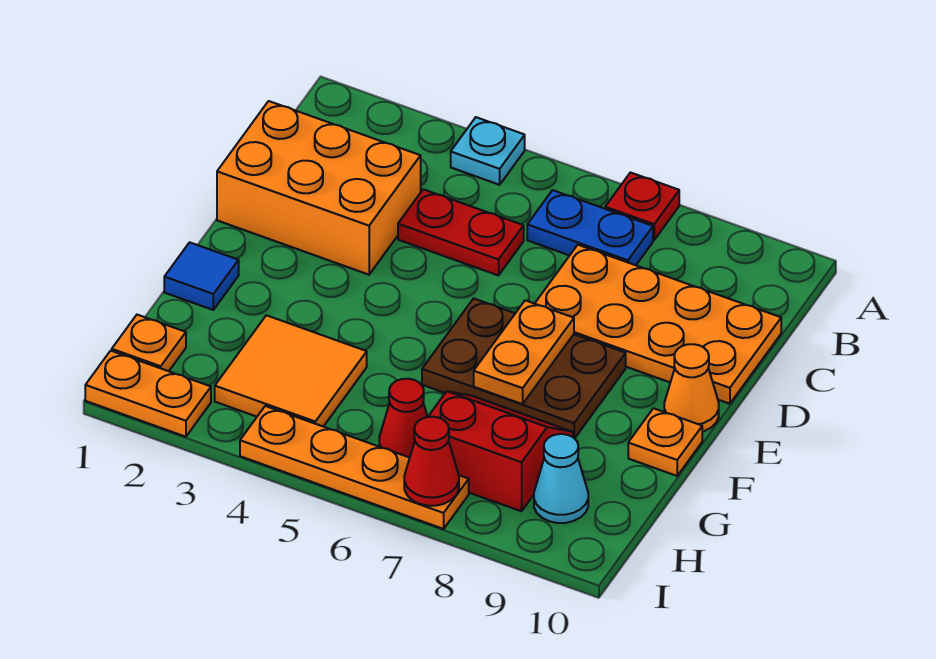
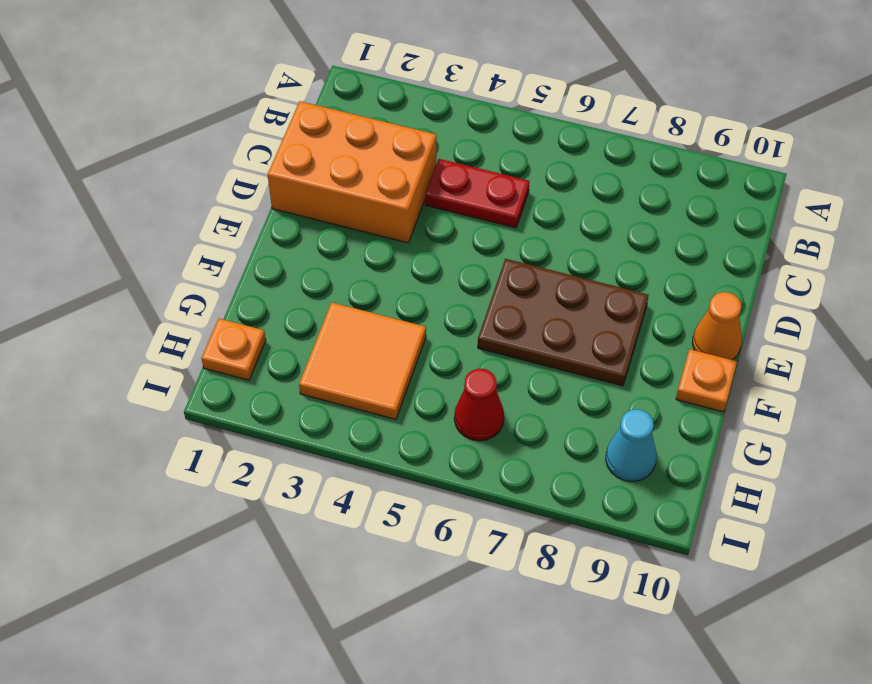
none -> cyan 1x1 plate [451,117,525,185]
none -> red 1x1 plate [605,173,679,240]
none -> blue 1x2 plate [527,190,653,265]

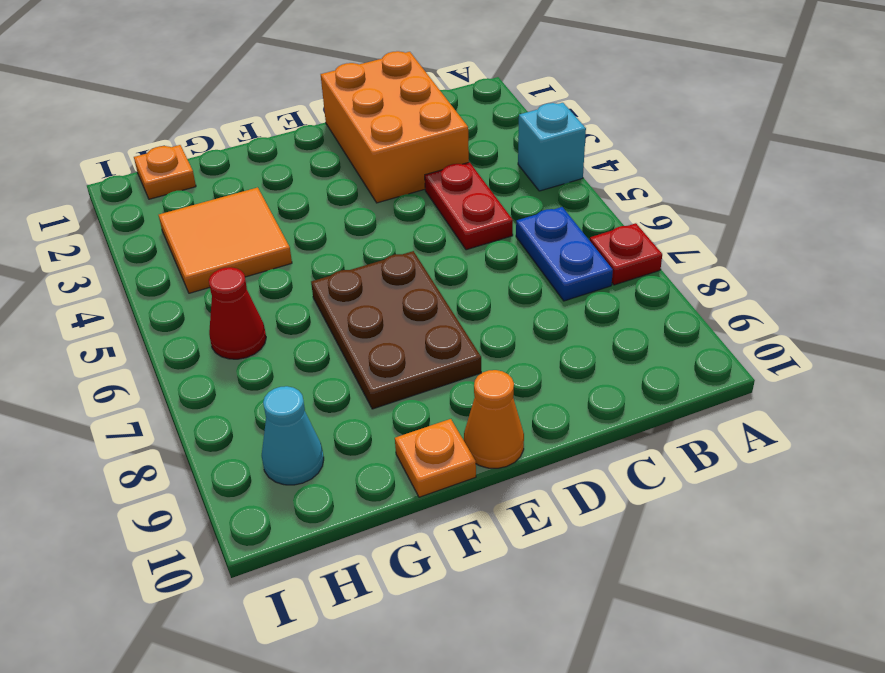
cyan 1x1 brick [518,103,586,191] -> cyan 1x1 plate [451,117,525,185]
none -> orange 2x4 plate [535,245,781,404]
none -> blue 1x1 tile [164,242,239,310]
none -> red 2x2 slope [428,391,573,511]

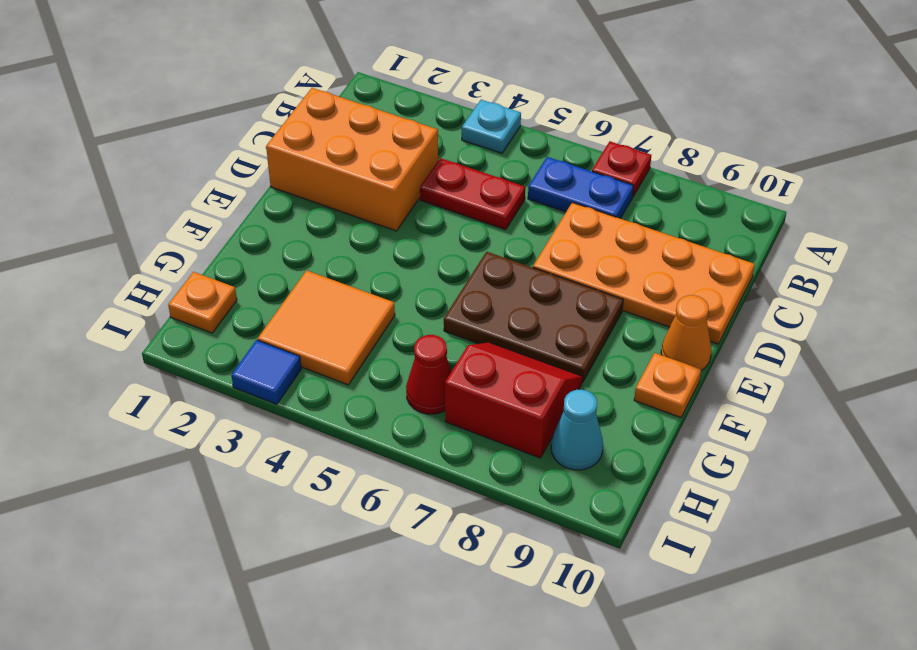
blue 1x1 tile [231,340,301,404] -> blue 1x1 tile moved to [164,242,239,310]
none -> orange 1x2 plate [85,351,211,437]
none -> orange 1x4 plate [240,406,469,529]
none -> orange 1x2 plate [474,300,574,404]

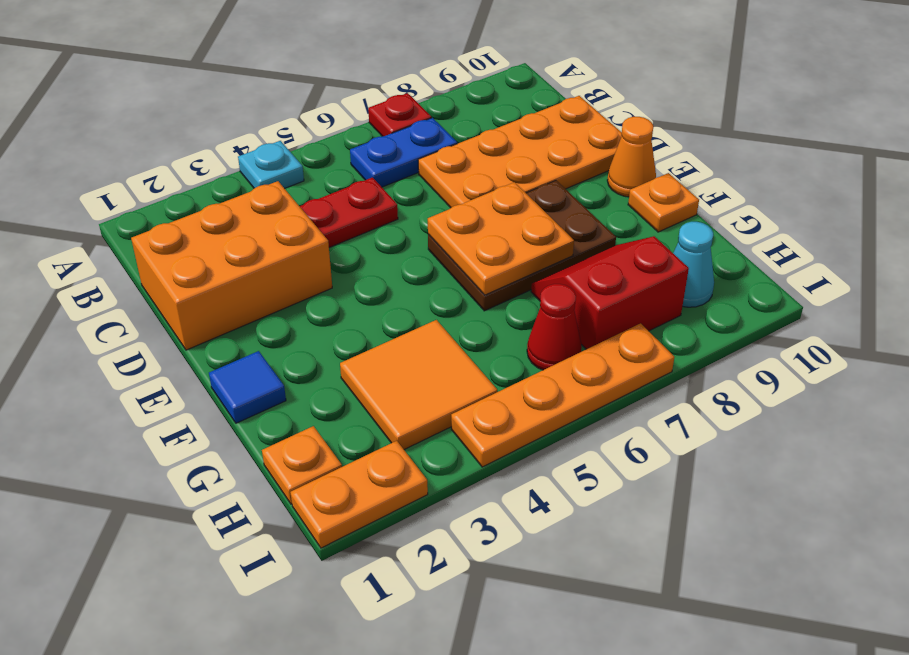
orange 2x2 plate [428,182,574,295] -> orange 1x2 plate [474,300,574,404]
none -> red 1x1 cone [404,417,459,506]

